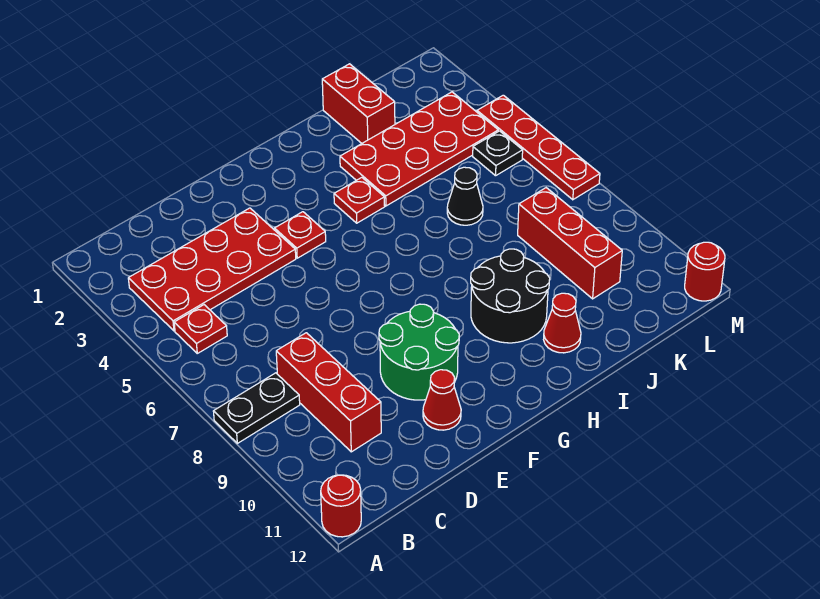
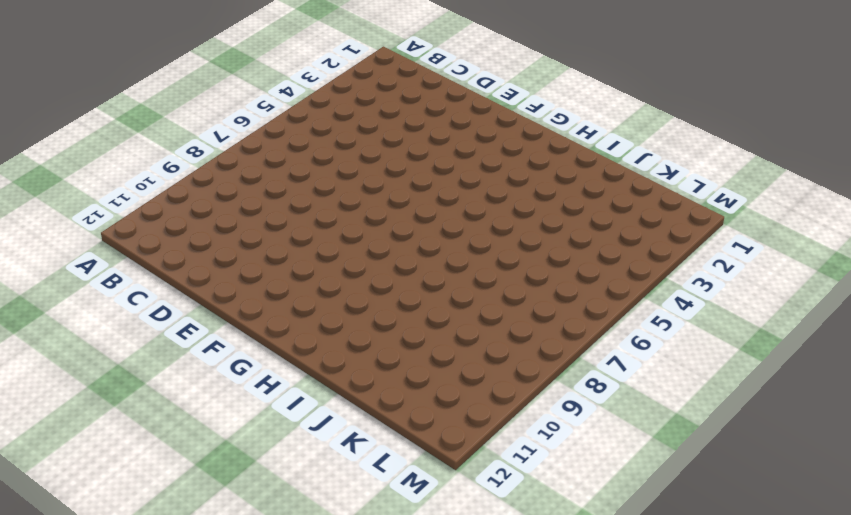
none -> black 1x2 plate [213,373,300,443]
none -> red 1x1 round brick [321,475,361,537]
none -> red 2x4 plate [128,208,296,331]

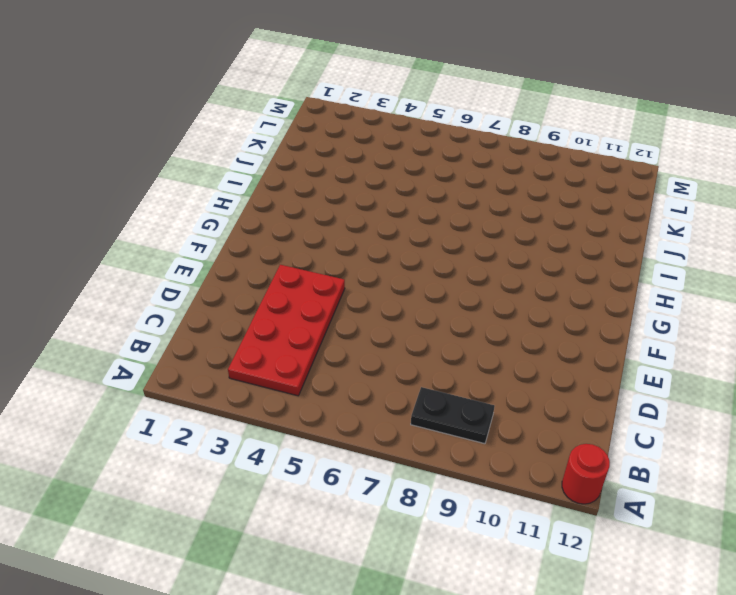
black 1x2 plate [411,387,494,444] -> black 1x2 plate turned to [213,373,300,443]
none -> red 1x1 plate [174,305,227,353]
none -> red 1x3 brick [276,333,381,452]
none -> green 2x2 round brick [379,304,459,400]

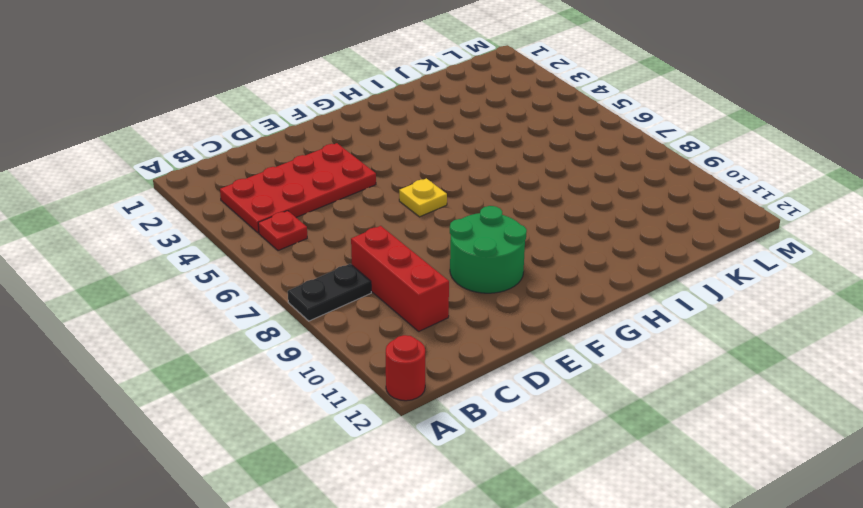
yellow 1x1 plate [399,178,447,217] -> none
none -> red 1x1 cone [423,370,461,430]
none -> red 1x1 plate [275,212,326,258]
none -> red 1x1 plate [334,177,385,223]

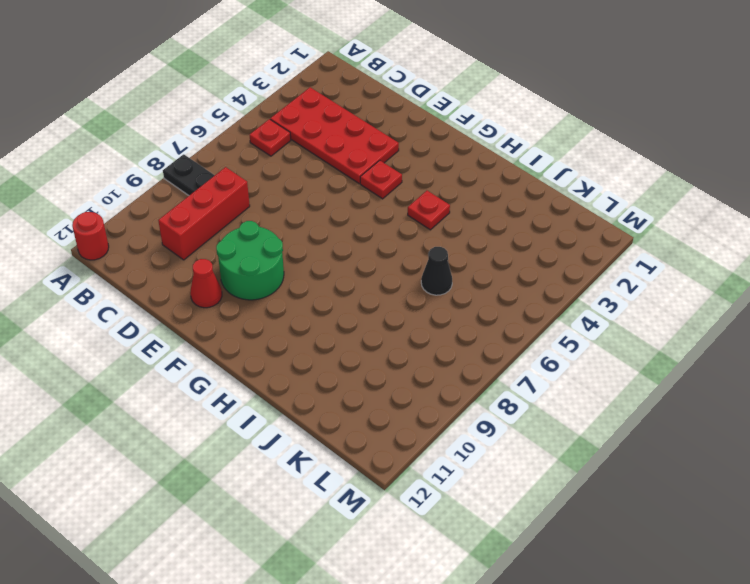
none -> black 2x2 round brick [471,249,550,343]
none -> red 2x4 plate [340,92,498,206]
none -> red 1x1 cone [544,293,581,353]

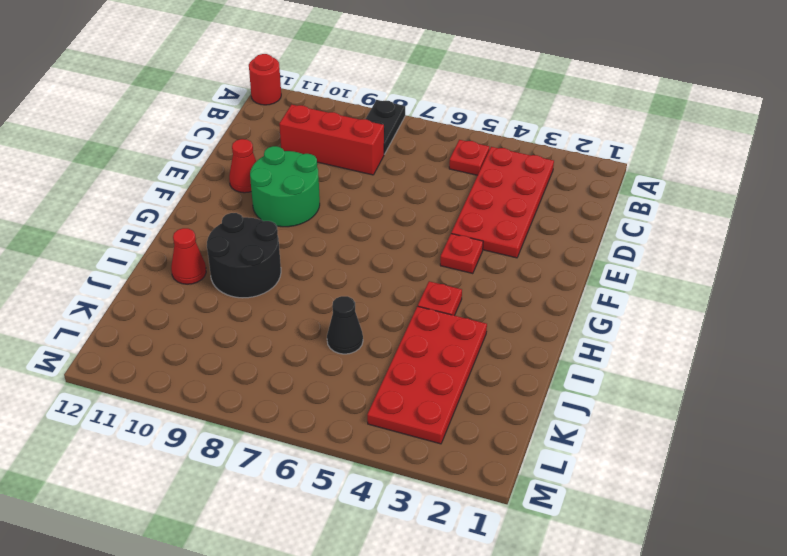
none -> red 1x2 brick [322,64,395,143]
none -> red 1x3 brick [518,188,622,299]
none -> black 1x1 plate [473,131,523,176]

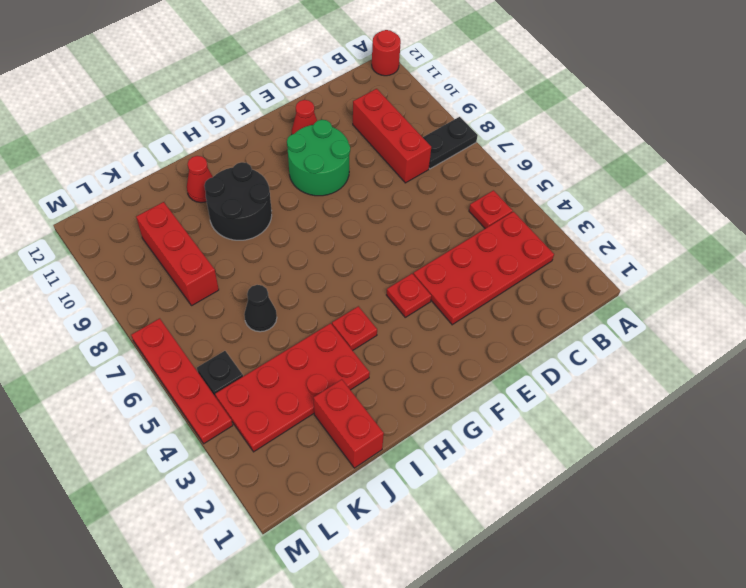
none -> red 1x1 round brick [685,242,725,301]

